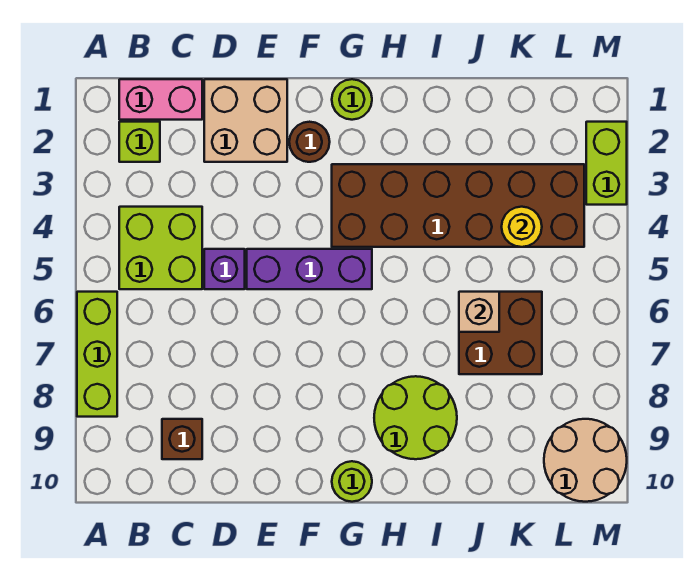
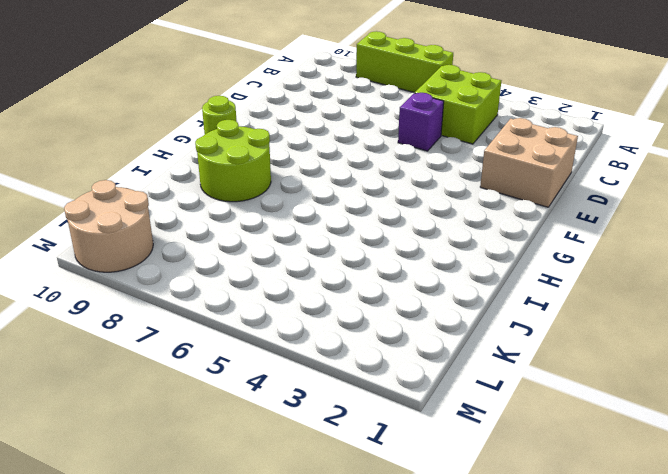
none -> pink 1x2 brick [119,79,202,120]
none -> lime 1x1 brick [119,122,160,162]
none -> brown 1x1 brick [162,419,202,459]

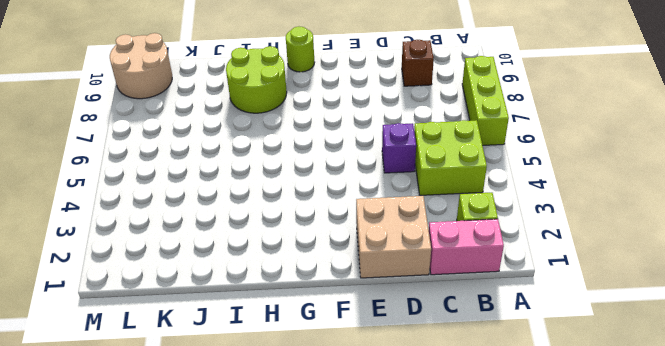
none -> purple 1x3 brick [247,249,372,289]
none -> brown 1x1 round brick [289,122,330,162]
none -> lime 1x1 round brick [332,79,372,120]

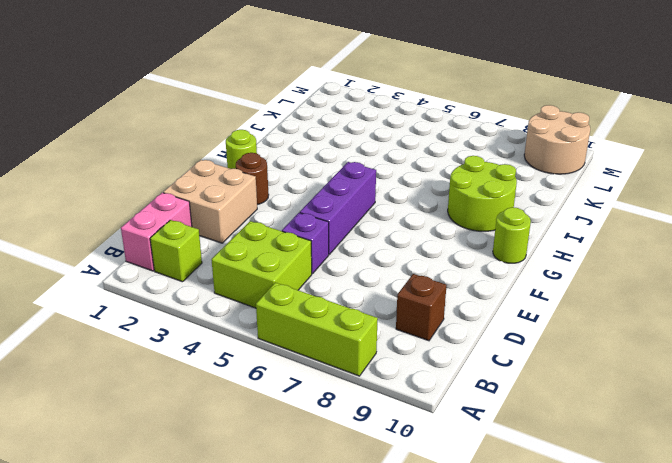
none -> brown 2x6 brick [332,164,584,247]
none -> brown 2x2 brick [459,292,542,374]
none -> lime 1x2 brick [586,122,627,205]

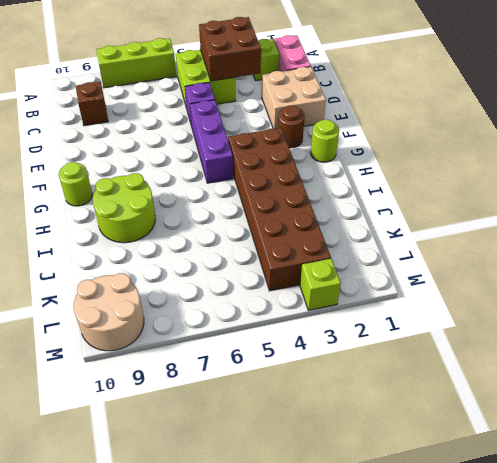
brown 2x2 brick [199,17,261,81] -> brown 2x2 brick moved to [459,292,542,374]
lime 1x1 brick [300,259,341,310] -> lime 1x2 brick [586,122,627,205]
none -> tan 1x1 brick [459,292,499,332]
none -> yellow 1x1 round brick [502,207,542,247]

